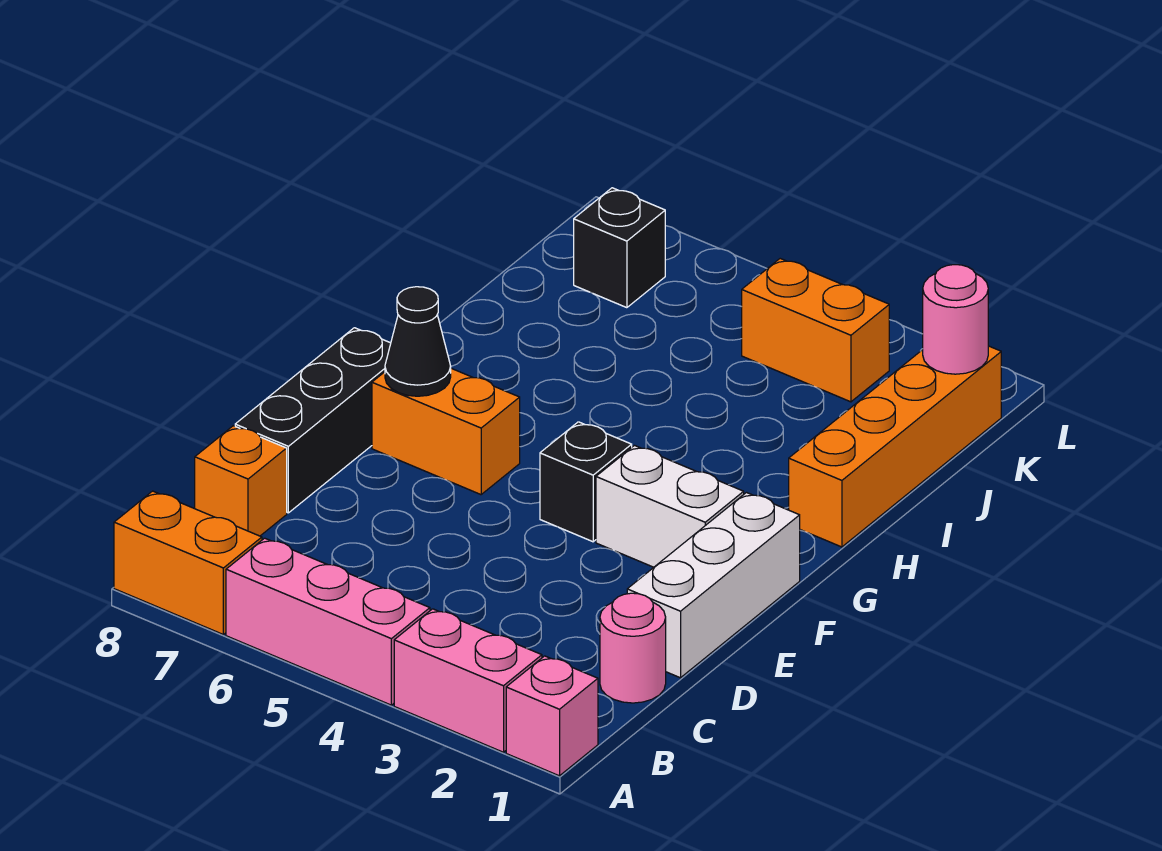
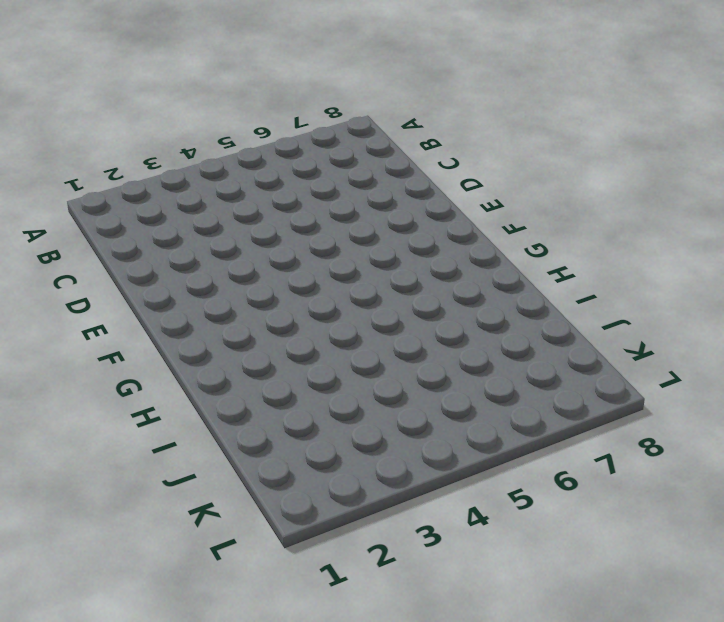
none -> pink 1x1 brick [506,656,598,776]
none -> pink 1x2 brick [394,609,542,752]
none -> pink 1x3 brick [226,538,430,705]

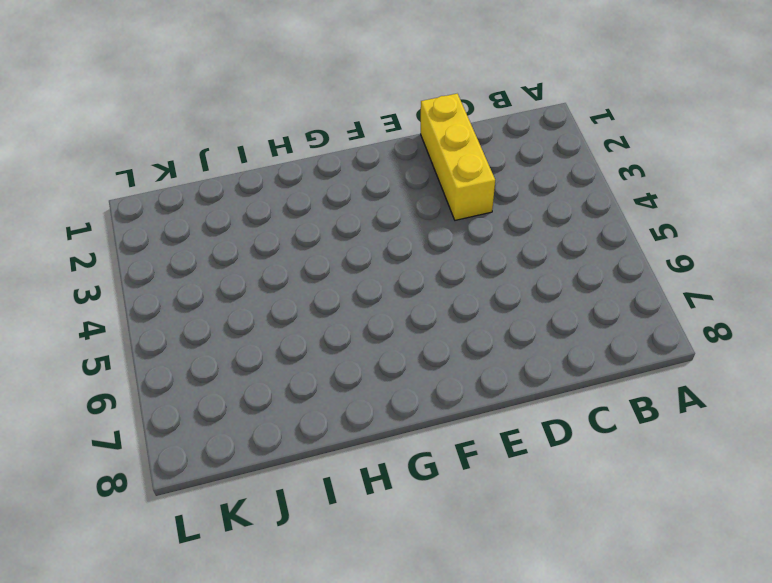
yellow 1x3 brick [421,94,495,220] -> white 1x3 brick [627,493,800,678]
none -> pink 1x1 brick [506,656,598,776]
none -> pink 1x2 brick [394,609,542,752]
none -> pink 1x3 brick [226,538,430,705]

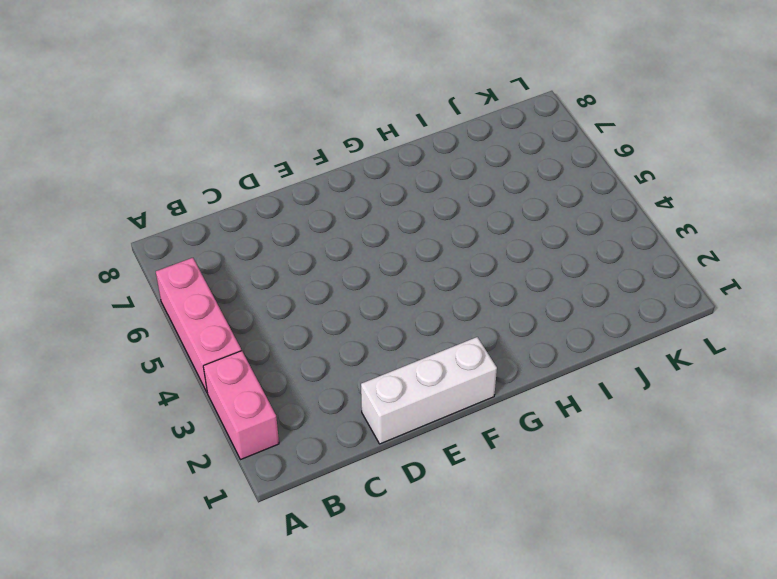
none -> pink 1x1 brick [506,656,598,776]
none -> orange 1x2 brick [114,491,262,634]
none -> pink 1x1 round brick [600,593,666,703]

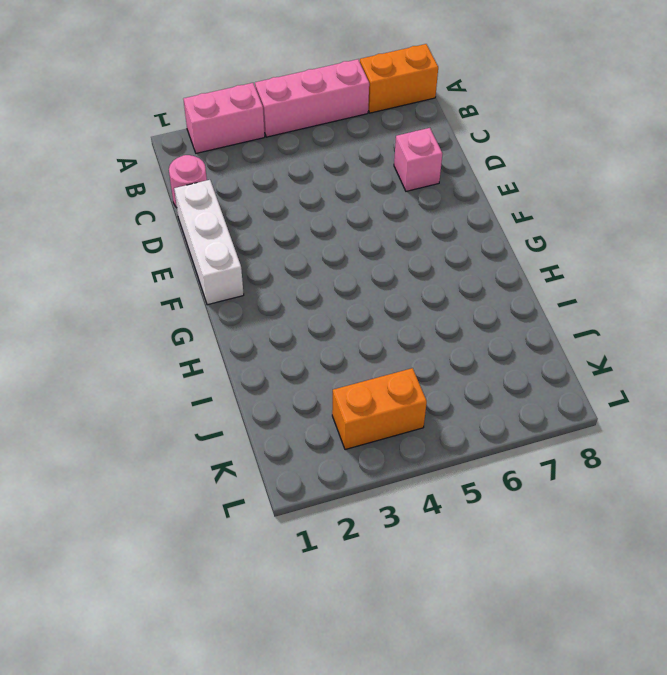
pink 1x1 brick [394,128,443,191] -> pink 1x1 brick moved to [506,656,598,776]
none -> orange 1x1 brick [195,426,287,536]
none -> black 1x3 brick [235,328,391,513]
none -> white 1x2 brick [596,445,744,567]

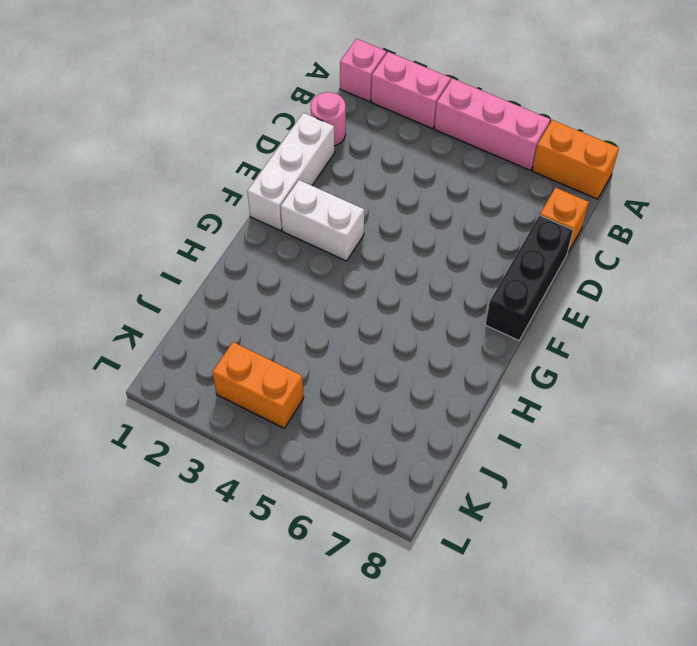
none -> black 1x1 brick [540,422,632,542]
none -> orange 1x2 brick [372,368,520,495]
none -> orange 1x4 brick [789,346,1001,547]

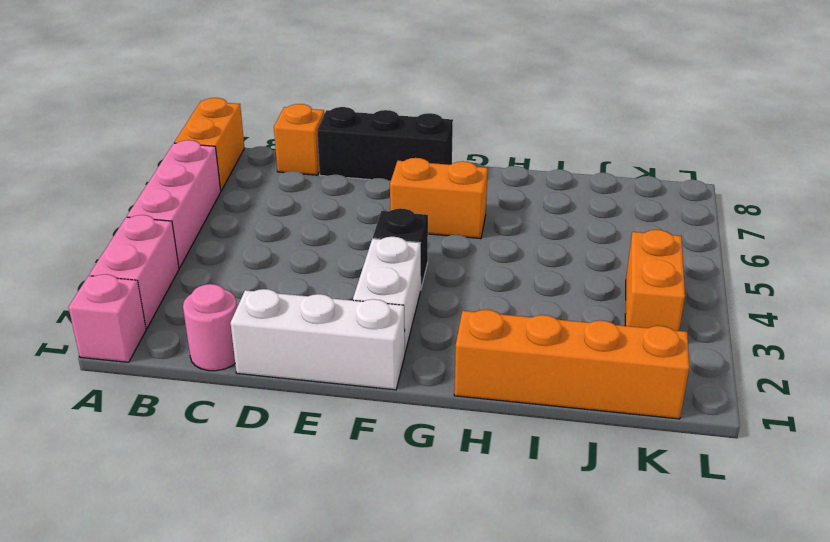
orange 1x2 brick [390,158,488,239] -> orange 1x2 brick turned to [372,368,520,495]
none -> black 1x1 brick [574,188,665,308]
none -> black 1x1 cone [385,287,451,396]
none -> pink 1x1 round brick [923,265,988,374]

